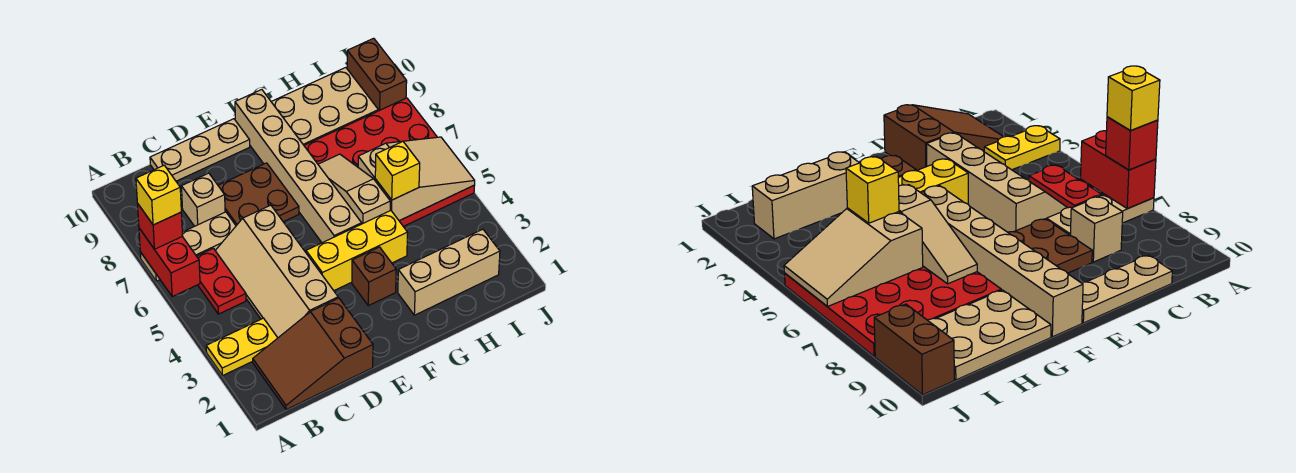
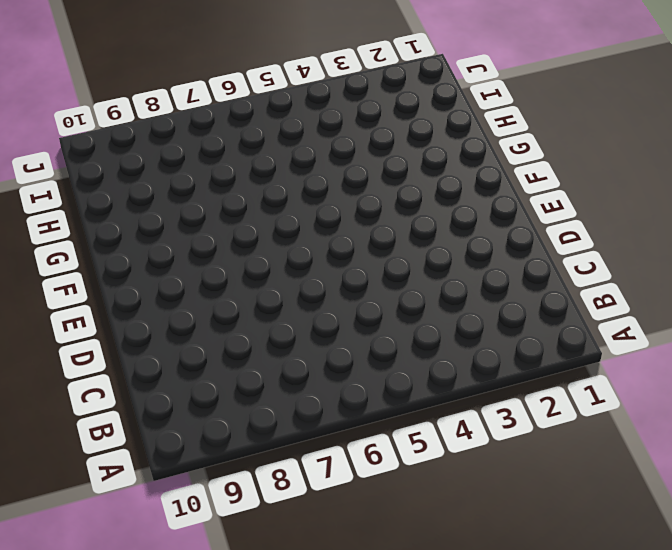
none -> yellow 1x2 plate [206,318,277,375]
none -> tan 1x3 plate [140,212,236,281]
none -> brown 2x3 slope [253,298,373,410]

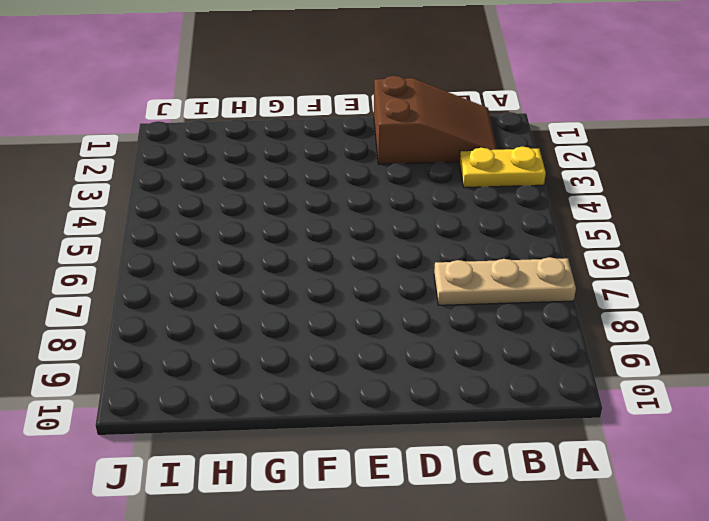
none -> red 1x2 plate [197,248,246,314]
none -> tan 2x4 slope [215,205,338,338]
none -> tan 1x1 brick [181,173,225,226]

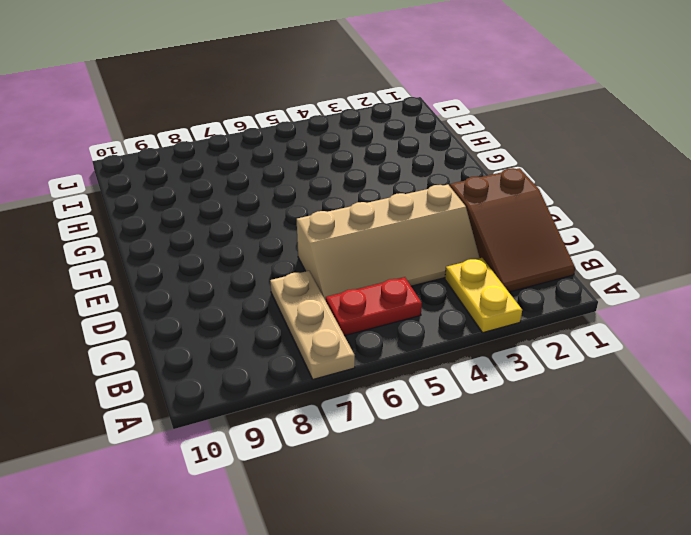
none -> tan 1x1 brick [181,173,225,226]
none -> tan 1x3 plate [150,119,250,181]
none -> brown 2x2 plate [218,163,299,226]

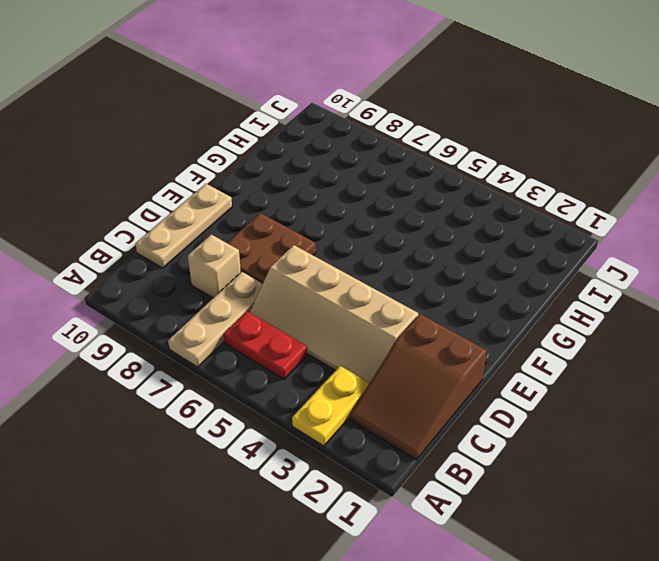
none -> yellow 1x3 brick [306,210,408,290]
none -> brown 1x1 brick [352,247,396,306]
none -> tan 1x6 brick [235,90,362,243]

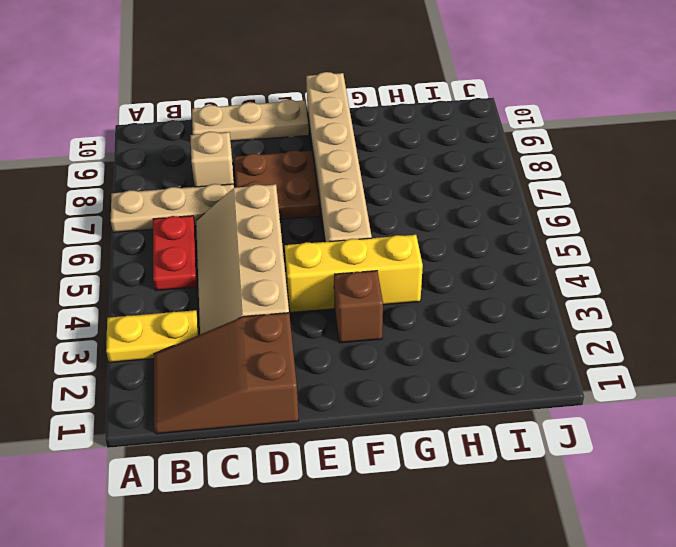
none -> tan 1x3 brick [398,229,500,315]
none -> red 4x4 plate [304,98,475,227]
none -> tan 2x3 plate [271,68,378,145]

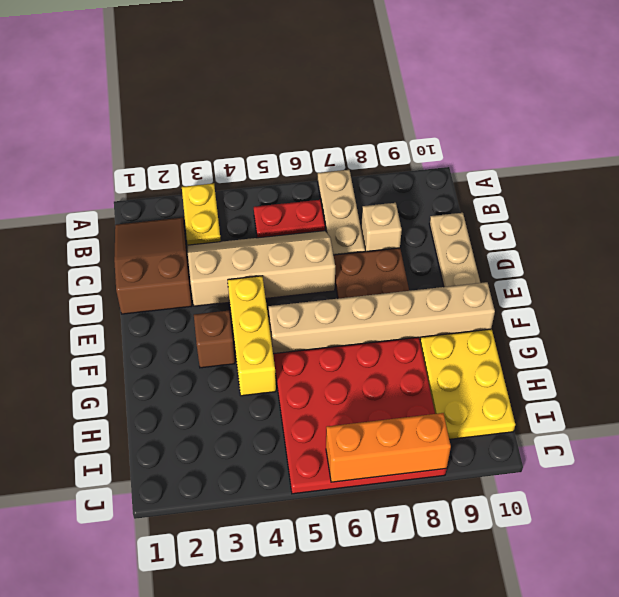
yellow 2x3 plate [420,329,515,439] -> tan 2x3 plate [271,68,378,145]
orange 1x3 brick [326,413,451,482] -> tan 2x3 slope [358,137,475,221]
none -> tan 1x3 brick [398,229,500,315]
none -> brown 1x2 brick [347,38,407,111]
none -> red 1x2 brick [139,228,200,297]

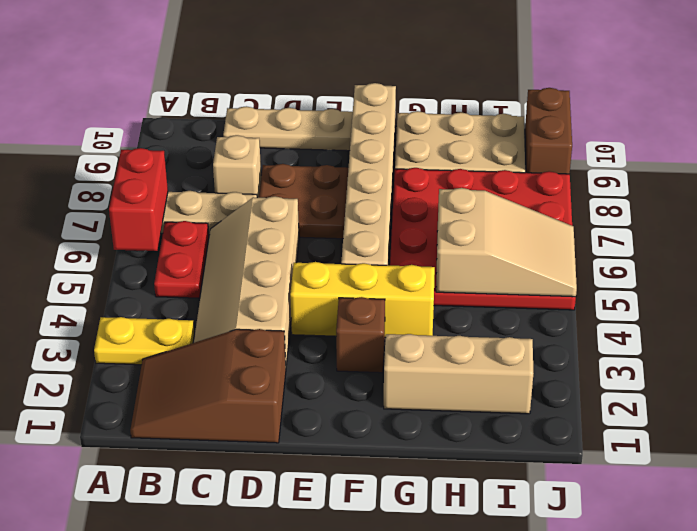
none -> tan 1x3 slope [318,154,390,224]
none -> red 1x1 brick [138,204,182,249]
none -> yellow 1x1 brick [375,141,420,200]

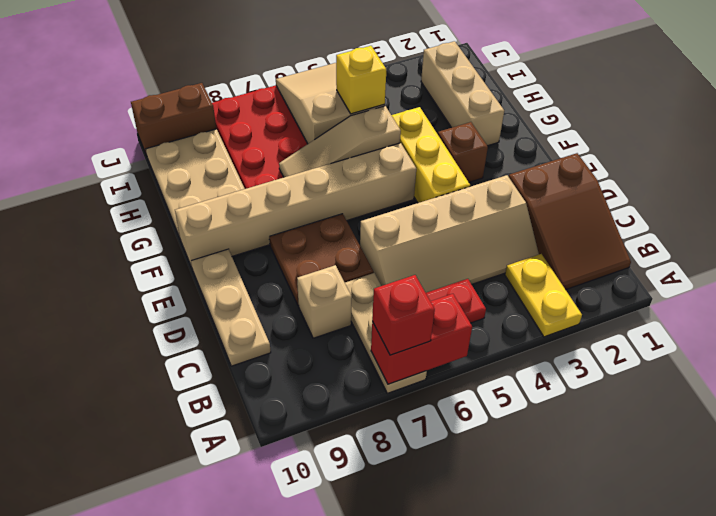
none -> yellow 1x1 brick [136,165,181,225]

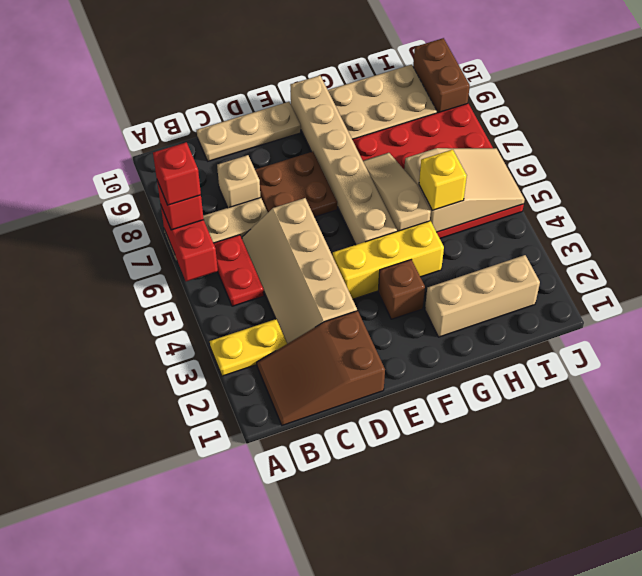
red 1x1 brick [153,142,201,205] -> yellow 1x1 brick [136,165,181,225]

